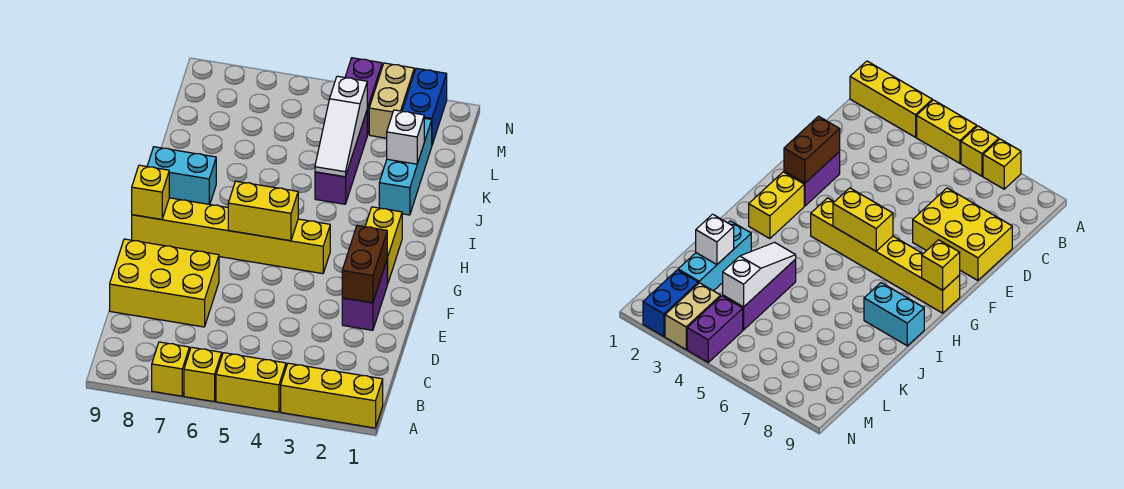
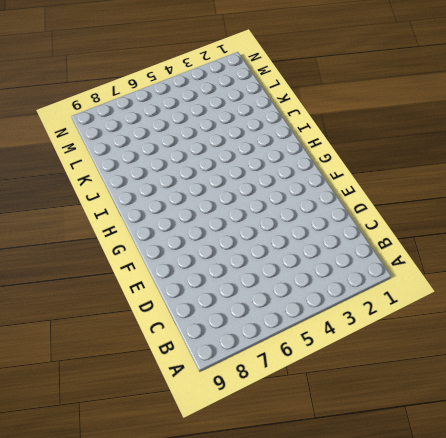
none -> yellow 1x3 brick [281,363,383,428]
none -> yellow 1x2 brick [216,353,286,412]
none -> yellow 1x1 brick [184,347,222,401]

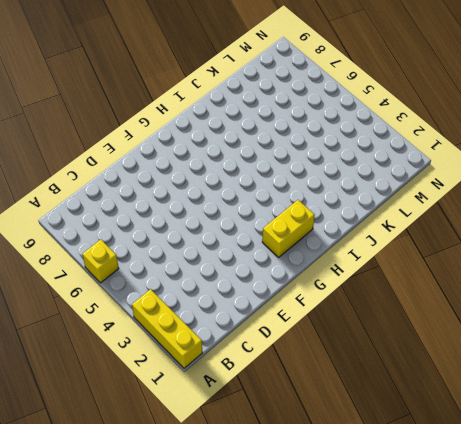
none -> yellow 1x2 brick [216,353,286,412]
none -> yellow 1x1 brick [152,342,189,396]
none -> yellow 2x3 brick [110,239,219,327]

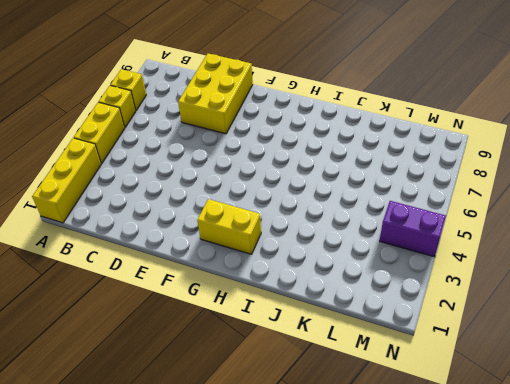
none -> purple 1x2 brick [342,261,387,330]
none -> yellow 1x6 brick [132,198,330,274]
none -> cyan 1x2 brick [147,147,216,204]

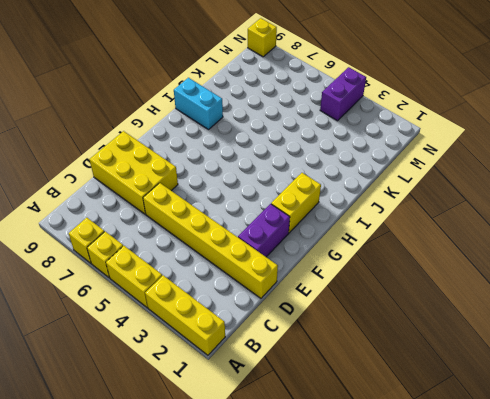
yellow 1x6 brick [143,183,278,298] -> yellow 1x6 brick moved to [132,198,330,274]
yellow 1x1 brick [248,18,277,57] -> yellow 1x1 brick moved to [132,165,169,219]
none -> cyan 1x3 brick [379,118,432,215]
none -> purple 1x3 brick [315,111,367,204]
none -> blue 1x2 brick [402,68,447,145]

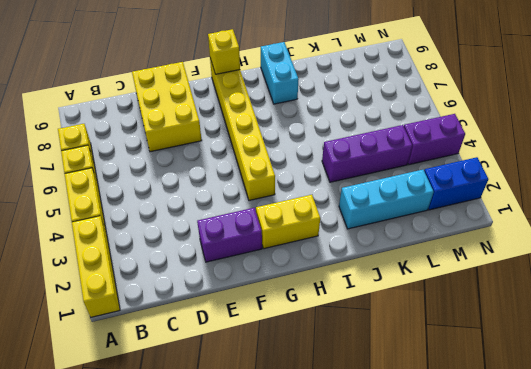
none -> tan 1x2 brick [369,63,414,138]
none -> brown 1x2 brick [342,226,387,303]
none -> yellow 1x2 brick [228,181,298,241]

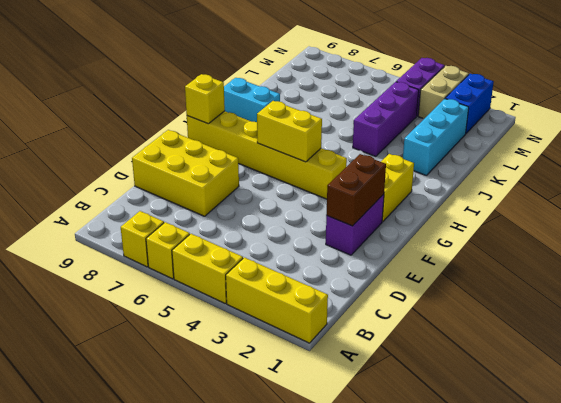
none -> white 1x3 slope [315,76,367,177]
none -> white 1x1 brick [387,110,424,164]

